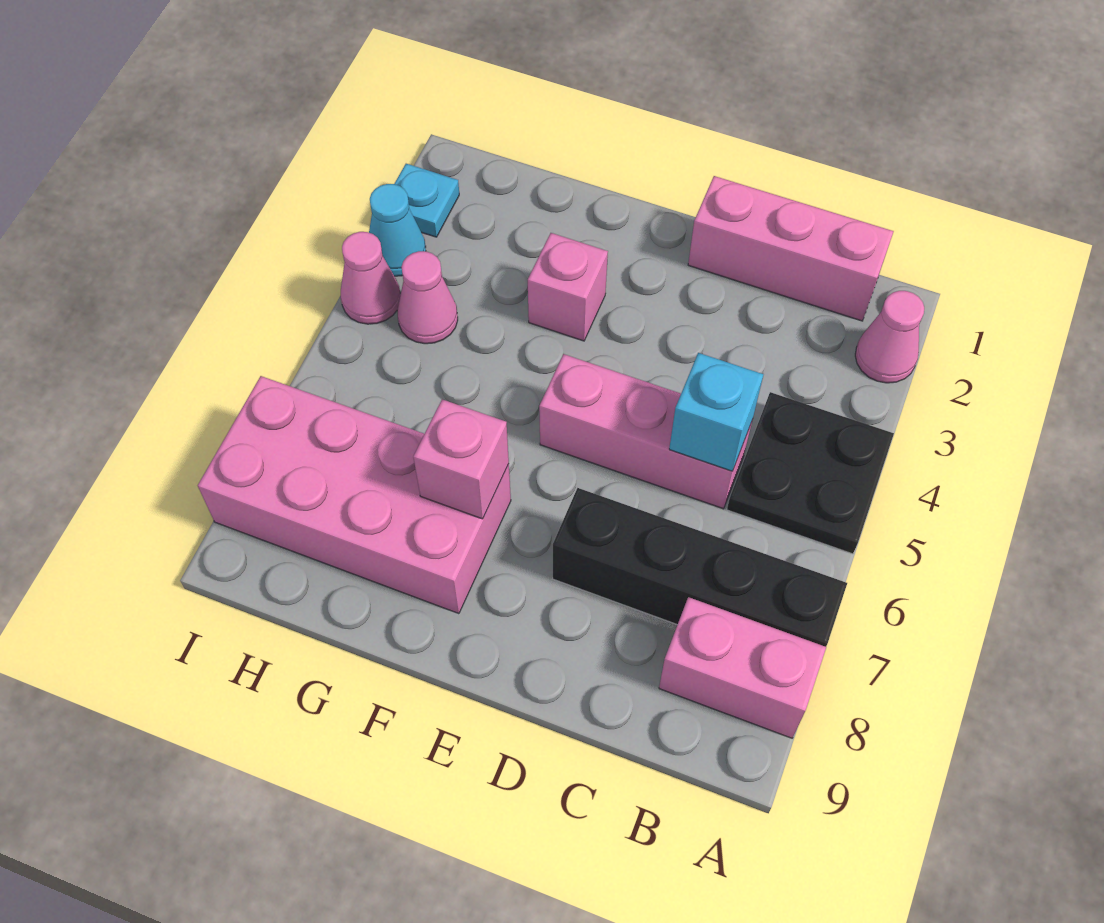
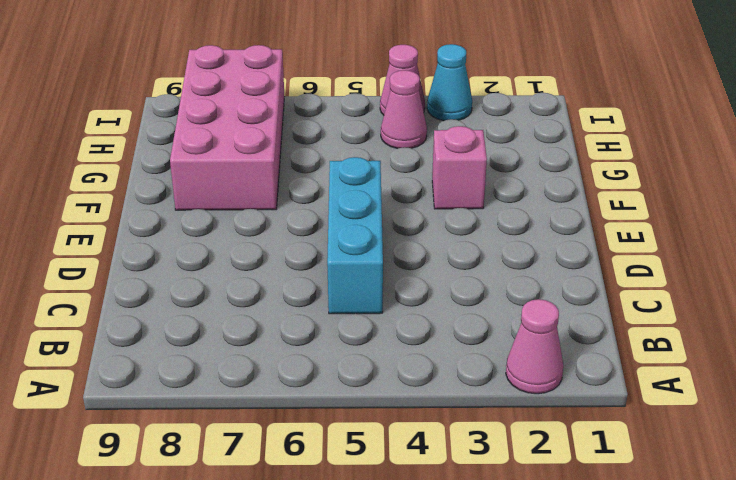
cyan 1x3 brick [327,157,383,314] -> pink 1x3 brick [539,354,752,509]
none -> black 2x2 plate [727,392,894,554]
none -> black 1x4 brick [553,488,847,647]
none -> pink 1x2 brick [659,597,826,738]

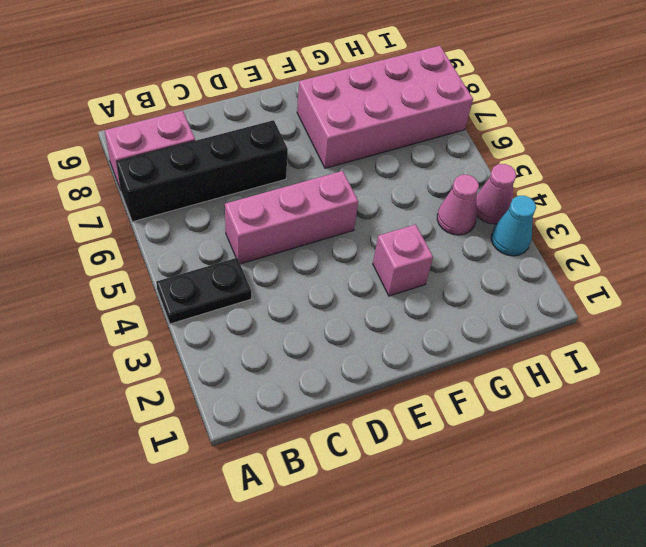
black 1x2 plate [156,258,251,324] -> black 2x2 plate [727,392,894,554]
none -> pink 1x1 cone [855,291,924,383]
none -> pink 1x3 brick [688,176,894,321]
none -> cyan 1x1 plate [394,164,459,237]

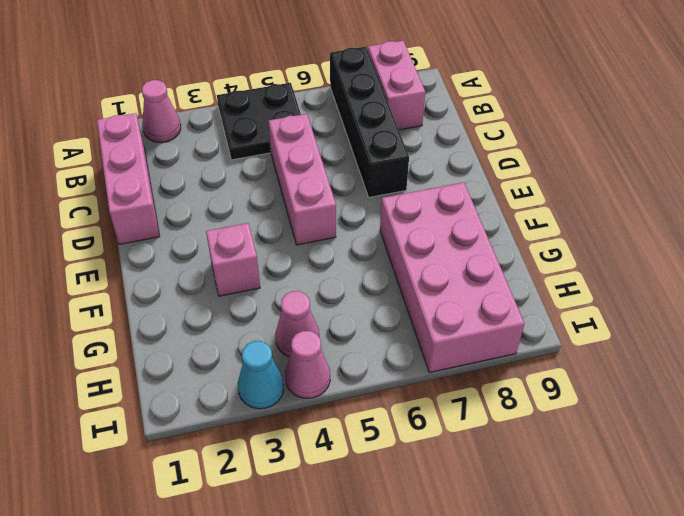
none -> cyan 1x1 plate [394,164,459,237]
none -> cyan 1x1 brick [669,353,764,471]
none -> pink 1x1 brick [413,399,509,519]

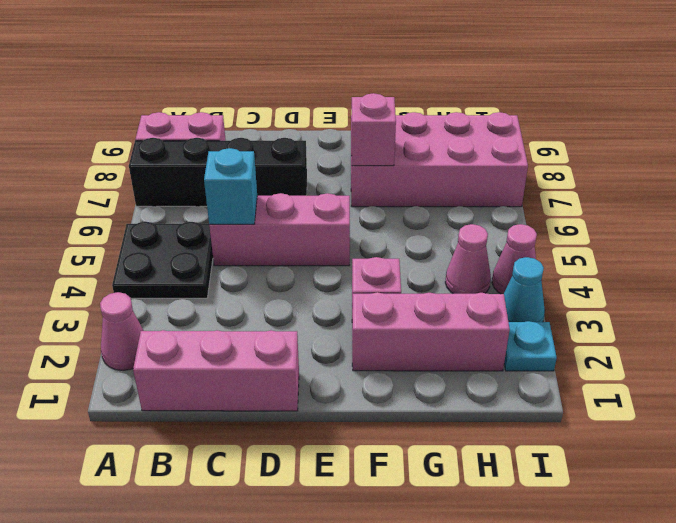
pink 1x3 brick [352,292,510,371] -> none

